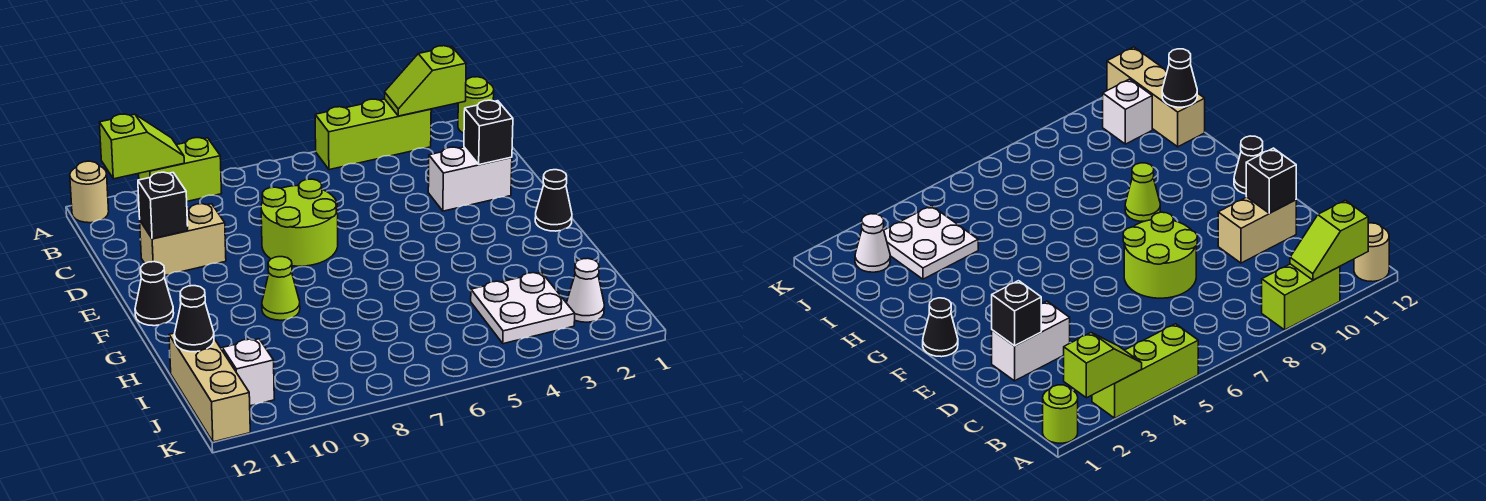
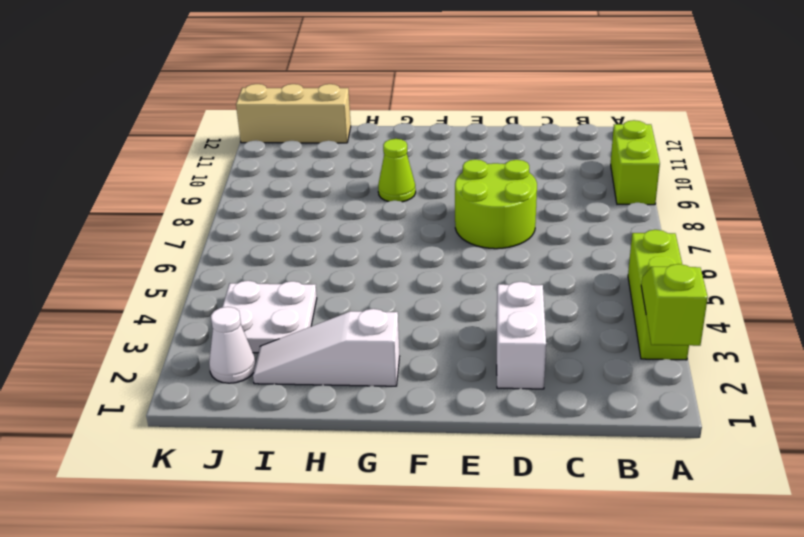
white 1x3 slope [253,309,400,386] -> none
none -> lime 1x1 round brick [458,77,494,133]
none -> tan 1x1 round brick [70,161,109,223]
none -> tan 1x2 brick [140,204,226,275]

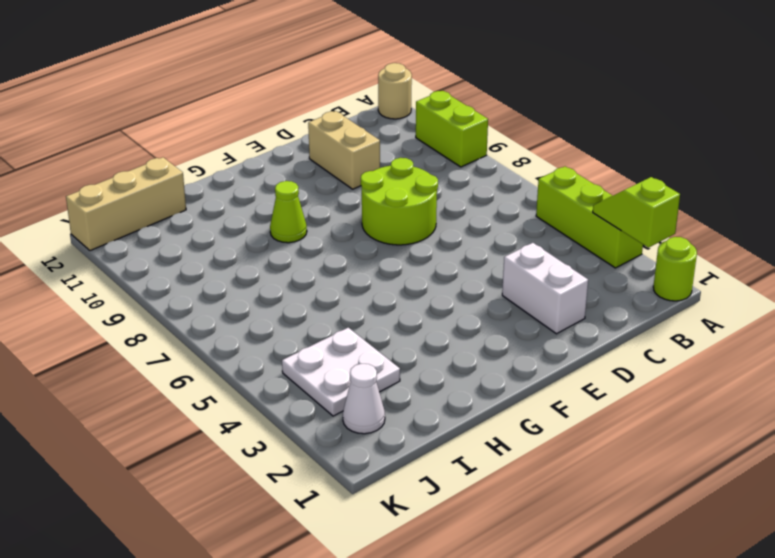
none -> black 1x1 cone [535,170,572,231]
none -> black 1x1 cone [135,262,174,326]
none -> white 1x1 brick [222,339,274,406]

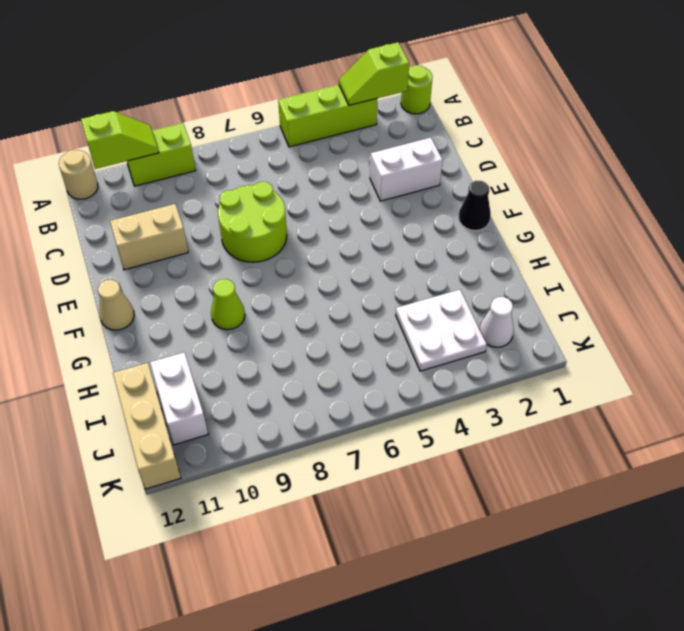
tan 1x1 cone [98,280,134,330] -> black 1x1 cone [135,262,174,326]
white 1x2 brick [150,352,208,445] -> white 1x1 brick [222,339,274,406]
none -> black 1x1 brick [464,100,513,165]
none -> black 1x1 brick [138,172,188,239]
none -> black 1x1 cone [174,286,214,352]

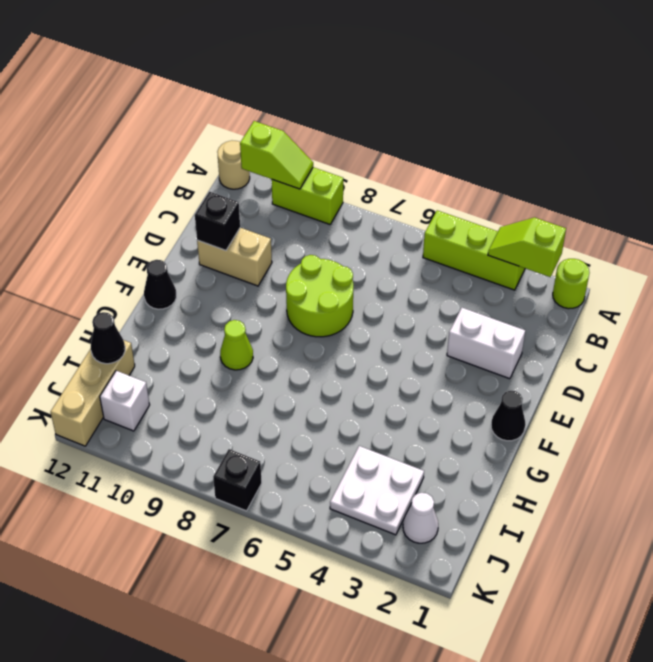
black 1x1 brick [213,449,262,511] -> black 1x1 brick moved to [464,100,513,165]

